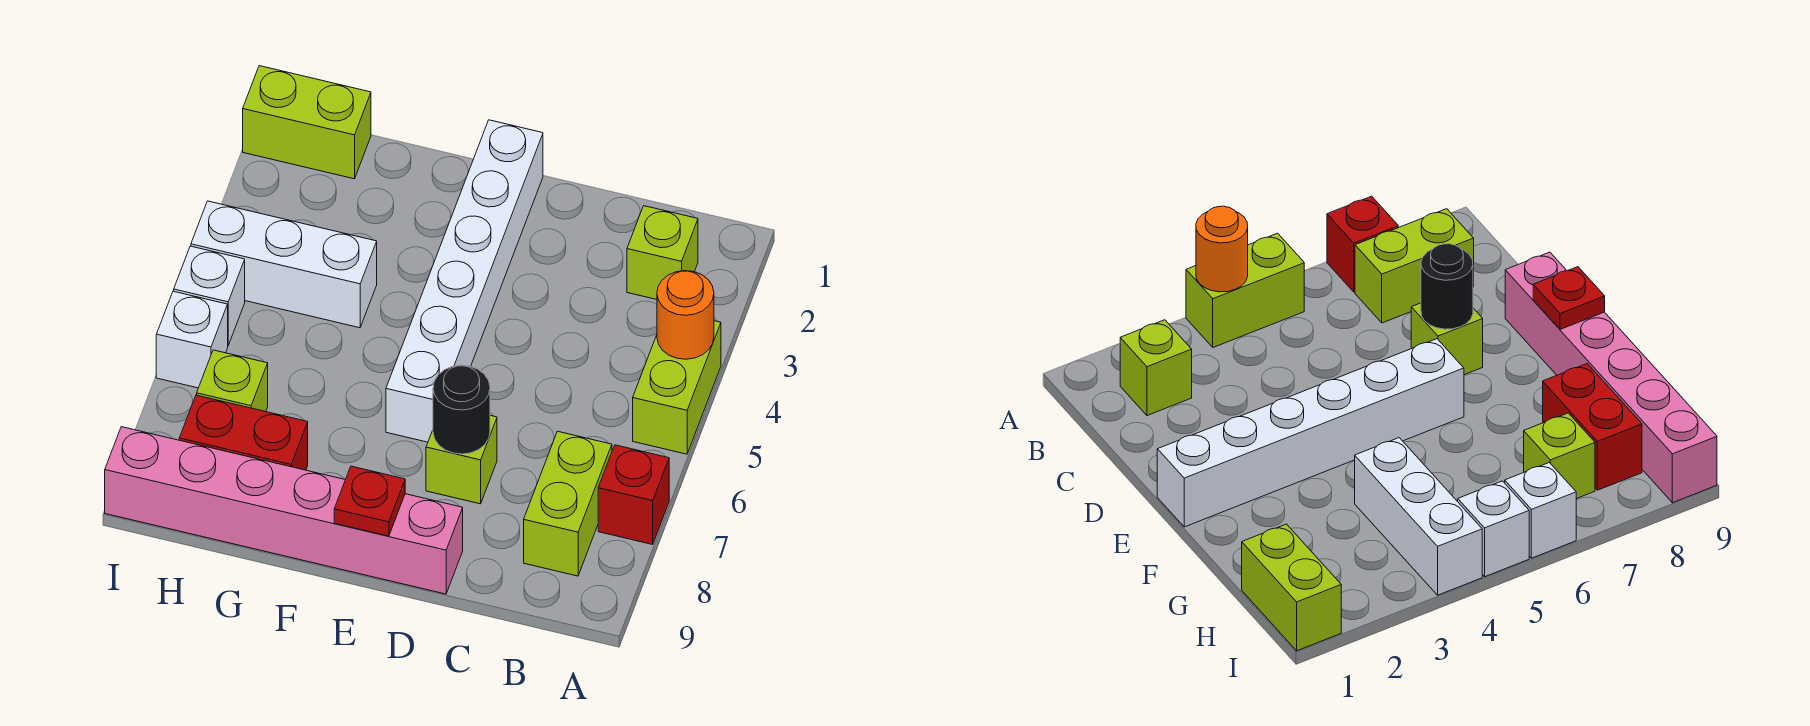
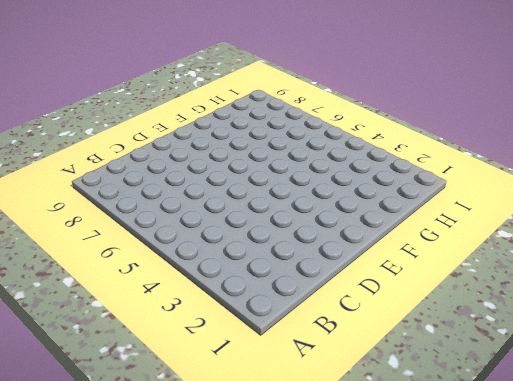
none -> lime 1x2 brick [633,321,721,454]
none -> red 1x1 brick [598,445,669,544]
none -> lime 1x1 brick [627,206,698,299]

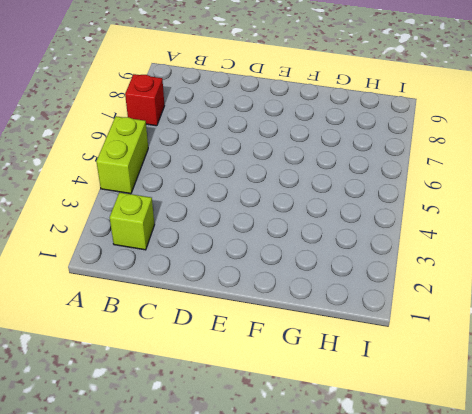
none -> lime 1x2 brick [524,431,612,576]
none -> lime 1x1 brick [426,416,497,504]
none -> pink 1x6 brick [105,427,463,594]

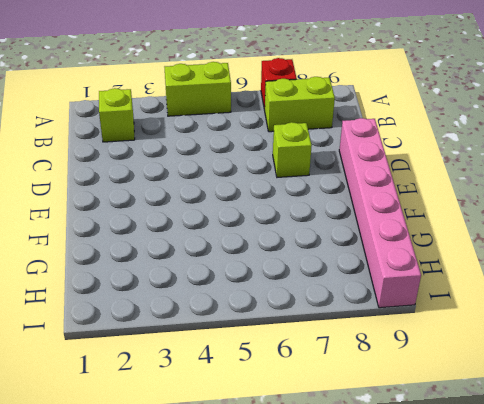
none -> white 1x6 brick [386,120,543,442]
none -> white 1x3 brick [191,201,377,328]
none -> red 1x2 brick [179,395,308,470]

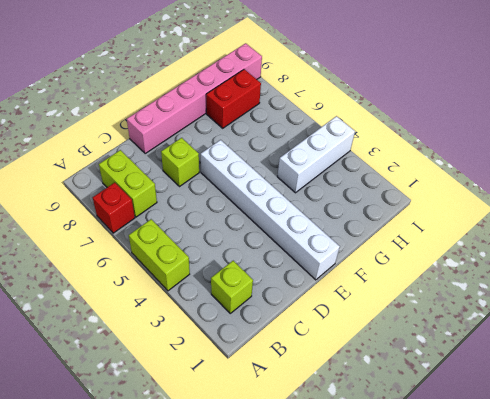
none -> lime 1x2 brick [243,66,371,179]
none -> lime 1x1 brick [197,350,268,412]
none -> white 1x1 brick [174,246,245,345]

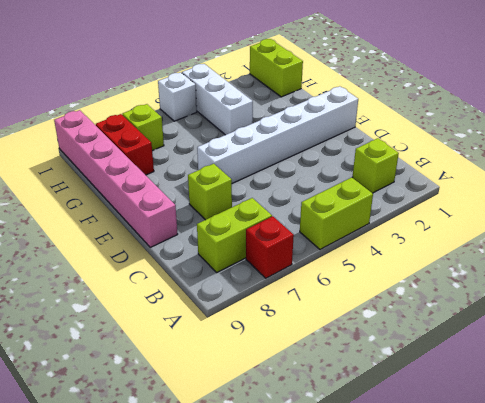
none -> white 1x1 brick [156,291,228,388]
none -> orange 1x1 round brick [657,271,714,359]
none -> black 1x1 round brick [433,365,490,454]

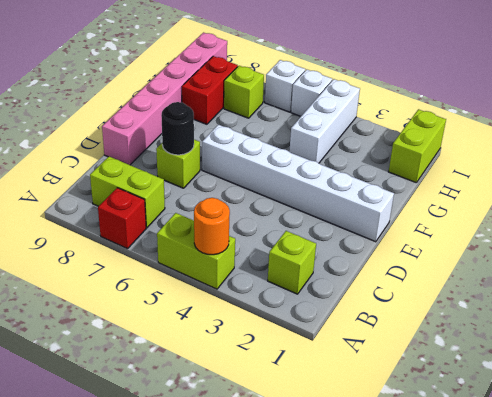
none -> red 1x1 plate [334,466,405,536]

